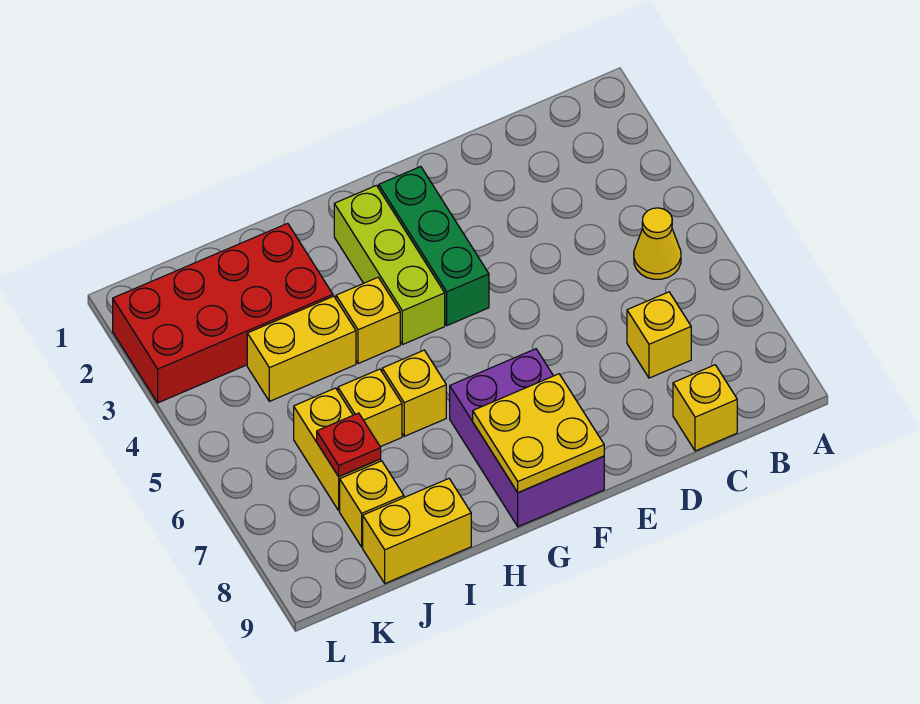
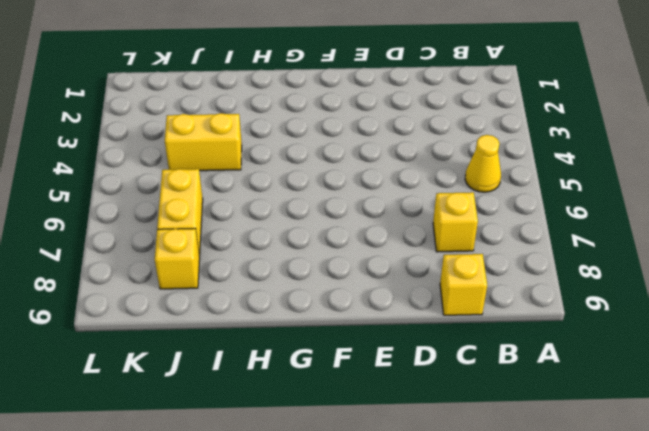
none -> green 1x3 brick [379,167,489,326]
none -> purple 2x3 brick [450,349,604,527]
none -> lime 1x3 brick [334,185,445,345]

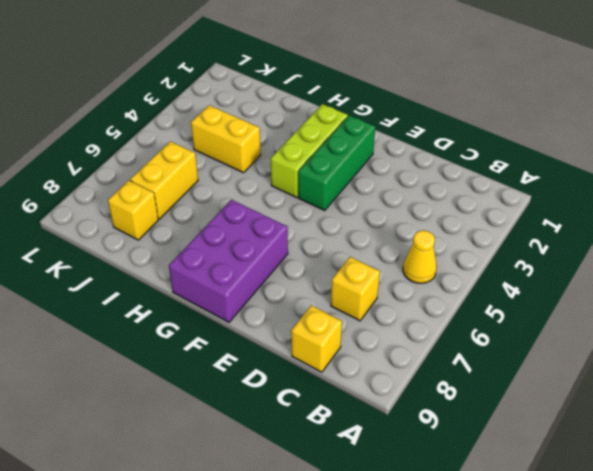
none -> yellow 1x1 brick [336,278,400,364]
none -> yellow 1x1 brick [382,350,446,436]
none -> red 2x4 brick [113,223,333,403]

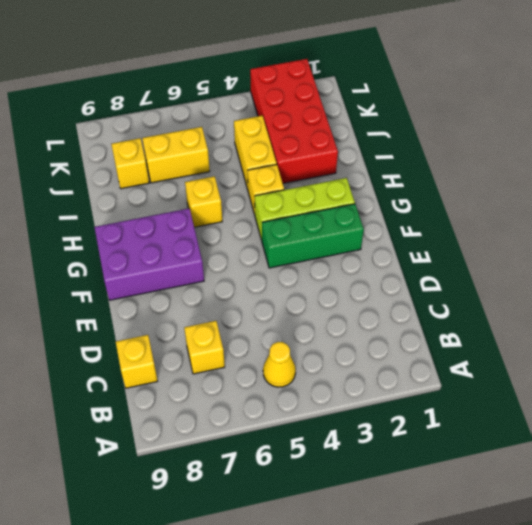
none -> yellow 1x1 brick [338,369,402,447]
none -> yellow 1x2 brick [363,479,471,583]
none -> yellow 2x2 plate [473,374,604,493]

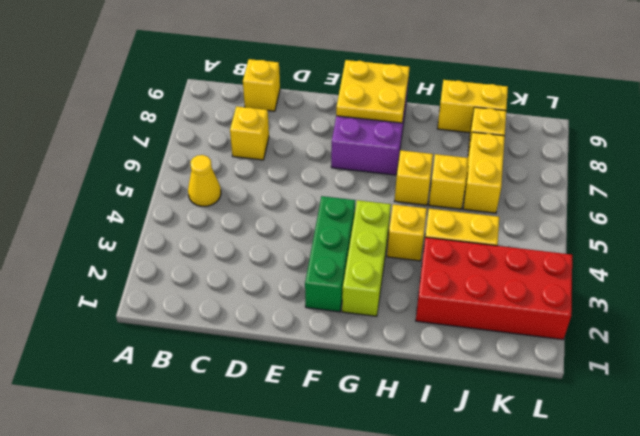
none -> red 1x1 plate [317,413,381,476]

